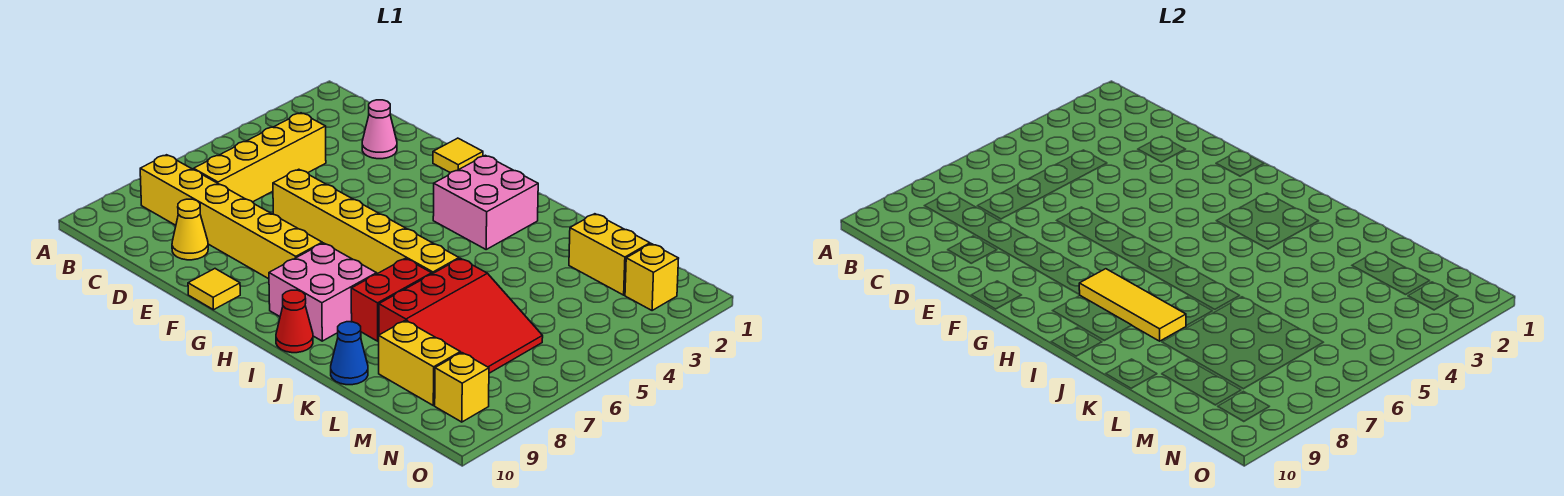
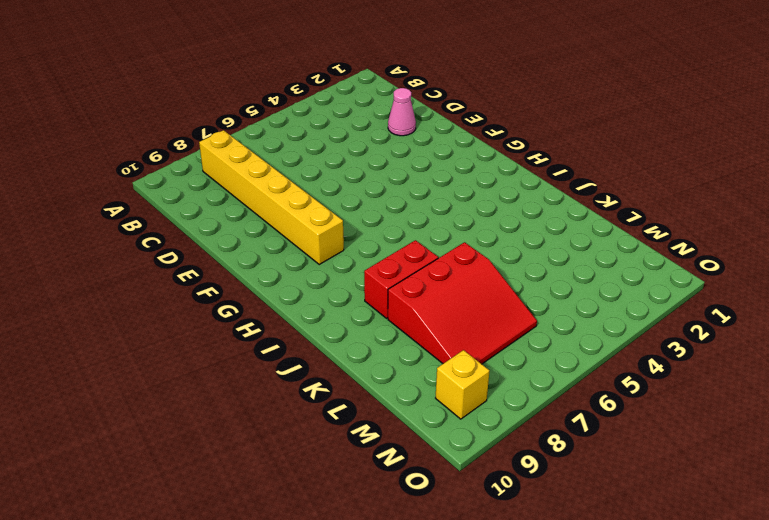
none -> yellow 1x4 brick [194,113,326,202]
none -> yellow 1x1 cone [172,199,208,260]
none -> yellow 1x6 brick [273,169,459,274]

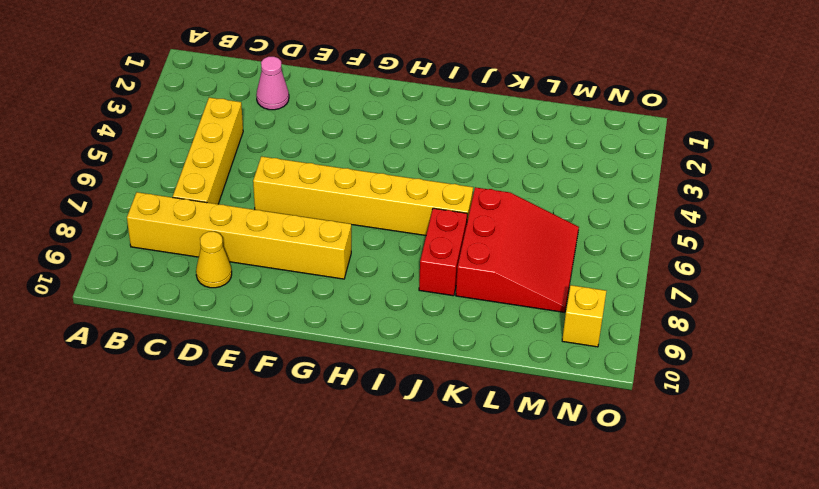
none -> yellow 1x1 tile [433,138,483,173]
none -> yellow 1x1 tile [188,269,240,310]
none -> pink 2x2 brick [433,155,538,249]

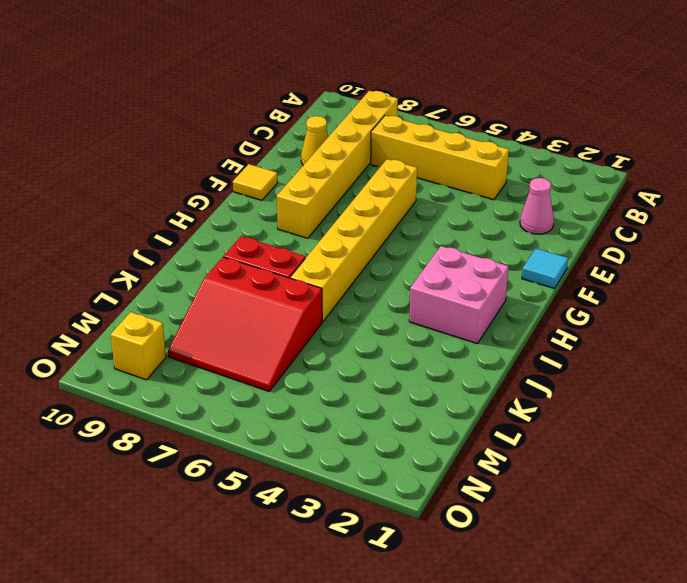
cyan 1x1 tile [522,248,568,289] -> yellow 1x1 tile [433,138,483,173]
none -> pink 2x2 brick [269,243,377,341]
none -> red 1x1 cone [276,290,313,353]
none -> blue 1x1 cone [331,322,368,385]

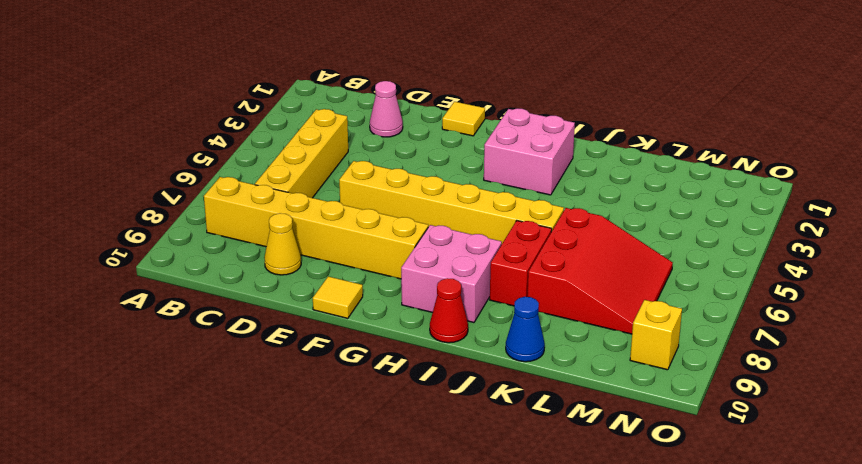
none -> yellow 1x2 brick [569,214,650,295]
none -> yellow 1x2 brick [379,320,460,406]
none -> yellow 1x1 brick [625,244,679,311]

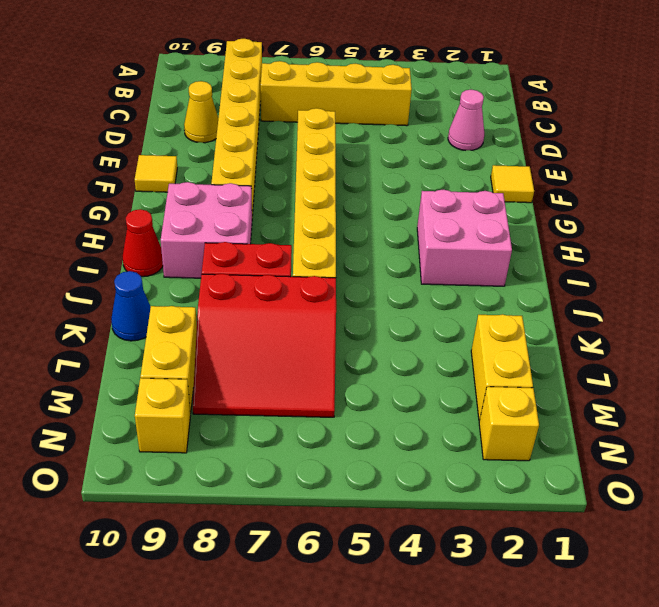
none -> yellow 1x3 tile [1079,269,1186,341]

